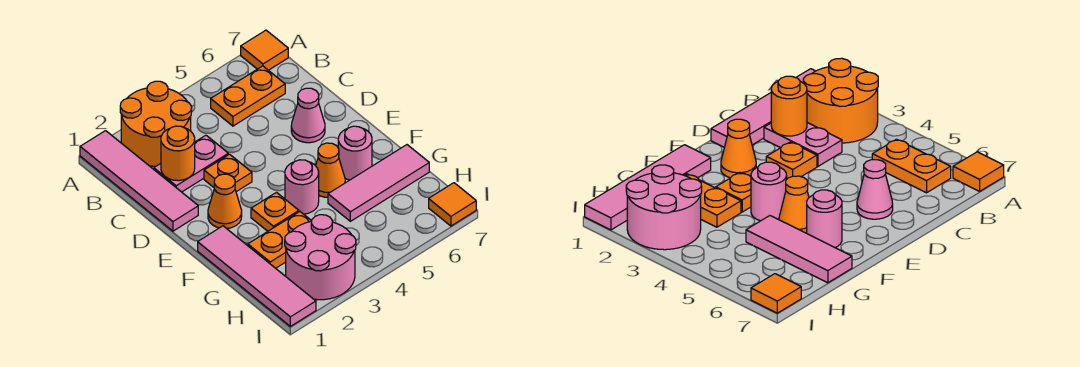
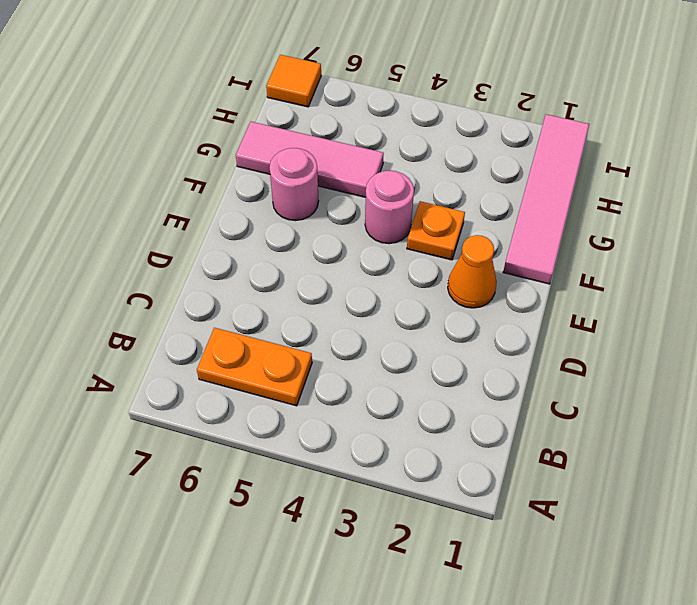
none -> pink 1x4 tile [80,131,198,231]
none -> orange 2x2 round brick [120,81,192,166]
none -> orange 1x1 tile [241,30,288,70]

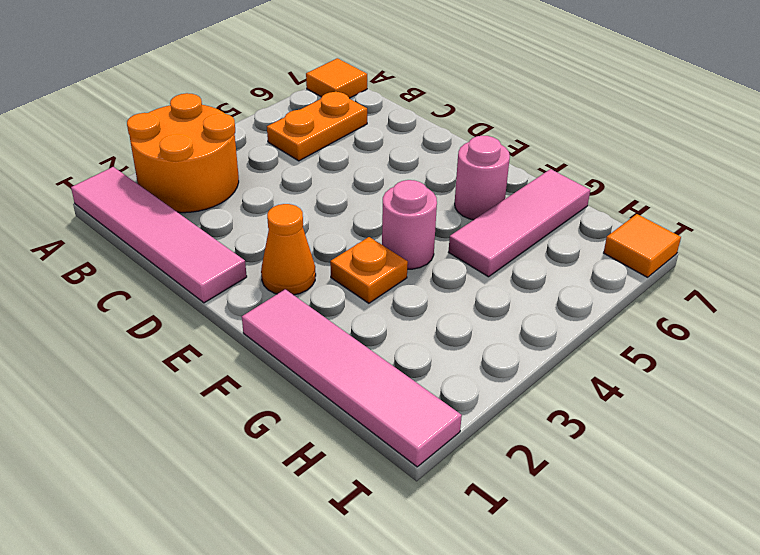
none -> pink 1x2 plate [154,135,228,192]
none -> orange 1x1 plate [204,154,252,192]
none -> pink 1x1 cone [291,88,325,143]

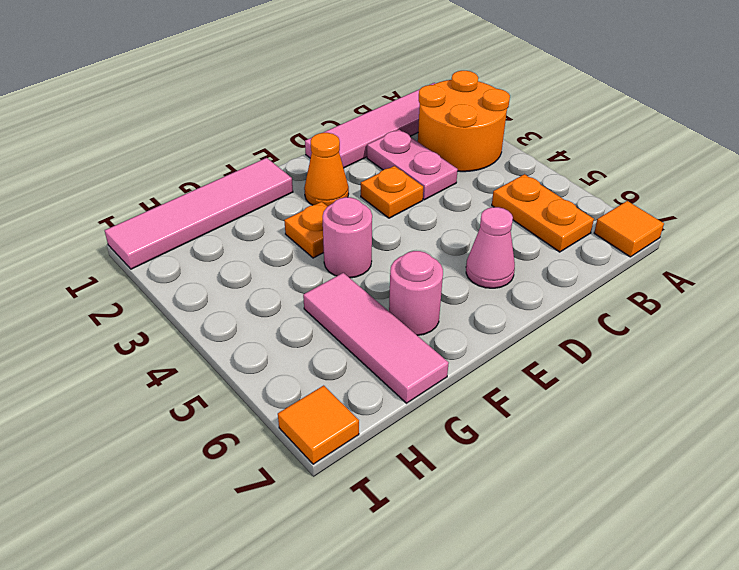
none -> orange 1x1 cone [315,143,345,197]
none -> orange 1x2 plate [248,212,311,268]
none -> pink 2x2 round brick [285,215,356,300]

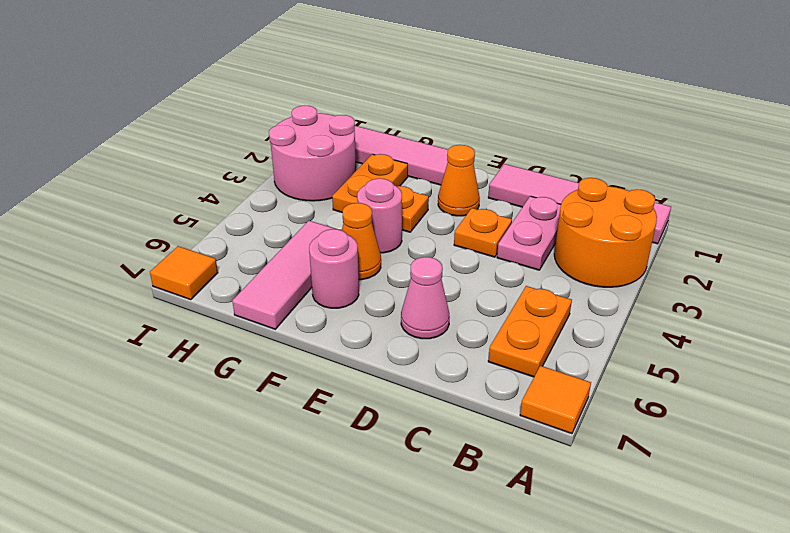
none -> orange 1x1 round brick [161,126,195,181]

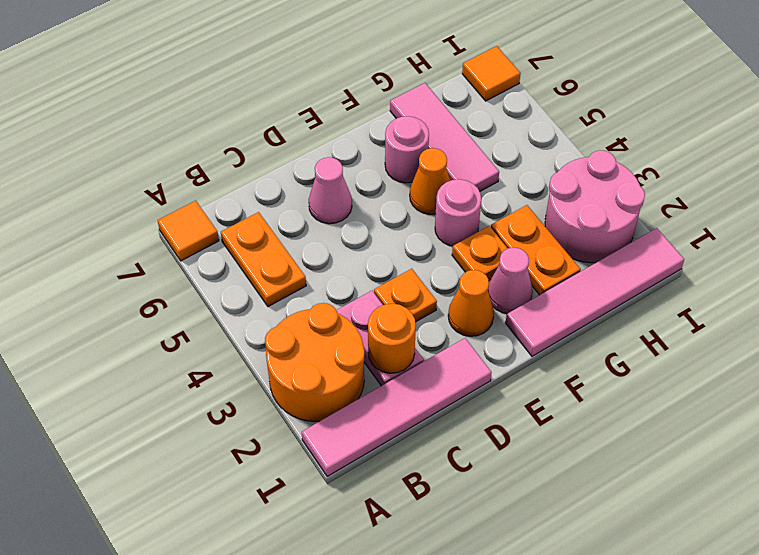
pink 1x1 cone [488,248,533,314] -> none

